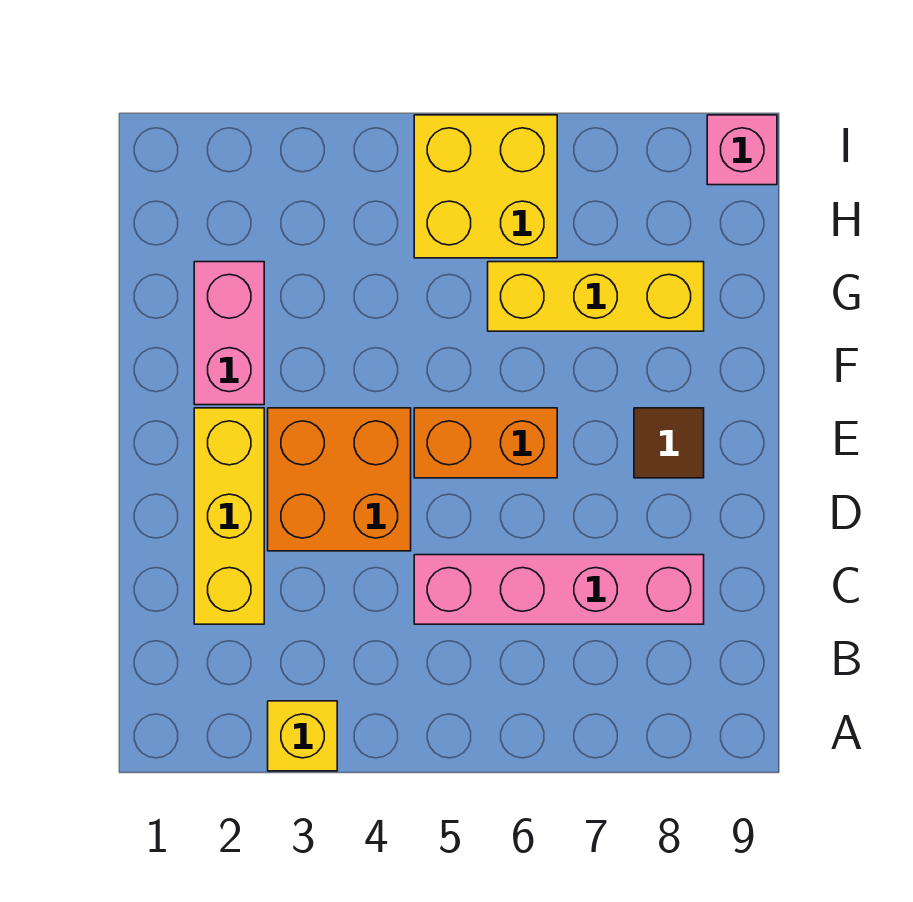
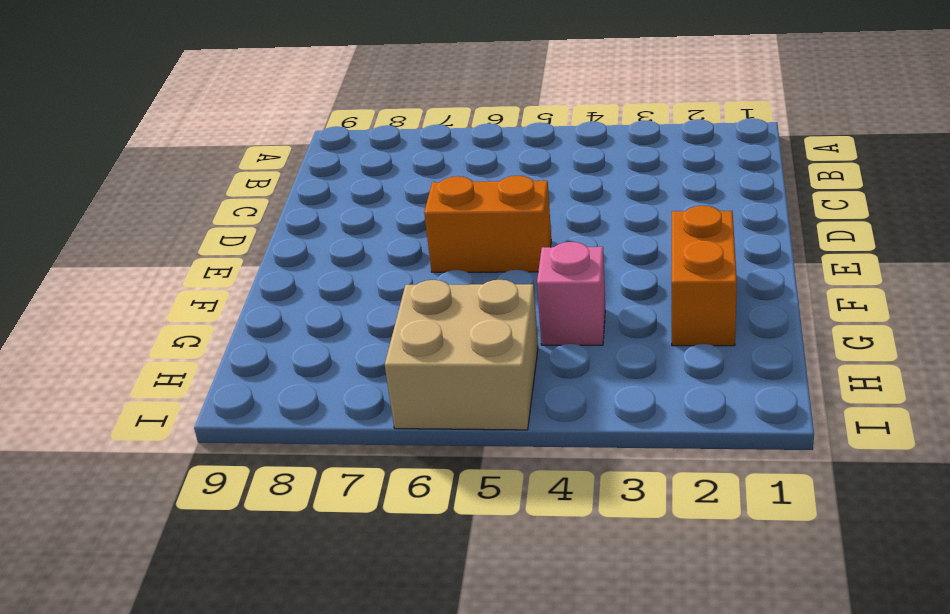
orange 1x2 brick [672,206,737,346] -> pink 1x2 brick [194,262,264,405]
pink 1x1 brick [537,242,605,345] -> pink 1x1 brick moved to [707,115,777,185]
tan 2x2 brick [385,280,538,430] -> yellow 2x2 brick [414,115,557,258]
none -> yellow 1x1 brick [268,701,337,771]
none -> yellow 1x3 brick [194,408,264,624]

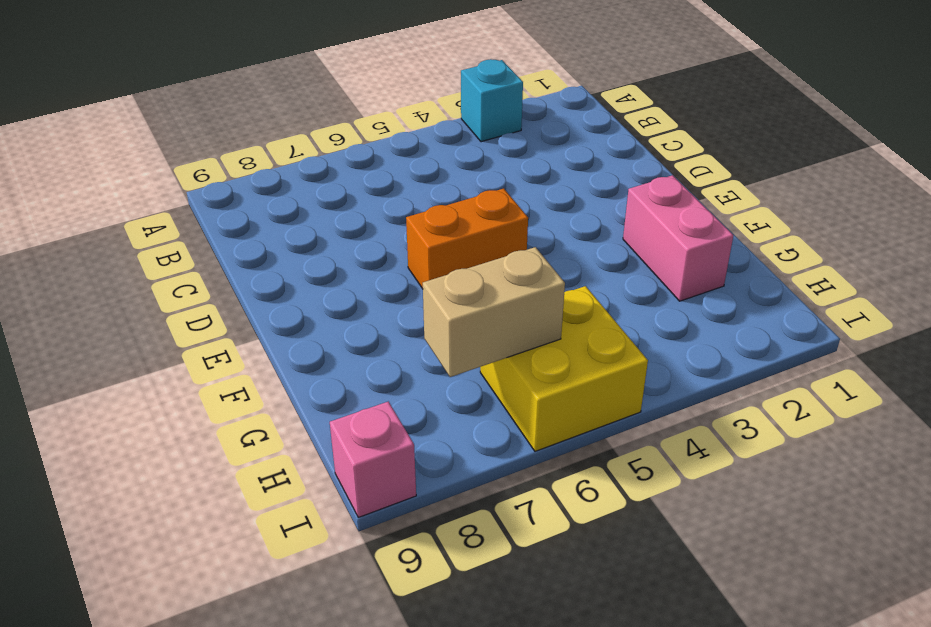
cyan 1x1 brick [461,59,523,142] -> yellow 1x1 brick [268,701,337,771]
tan 1x2 brick [423,247,565,377] -> none
none -> yellow 1x3 brick [194,408,264,624]
none -> pink 1x4 brick [414,555,704,624]

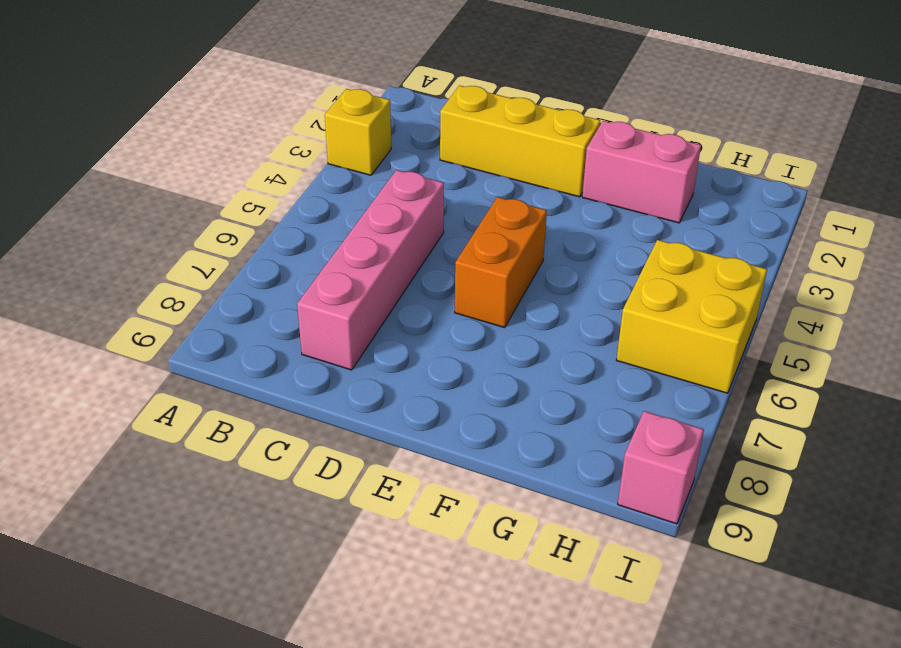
none -> orange 2x2 brick [268,408,411,551]
none -> brown 1x1 tile [634,408,704,478]

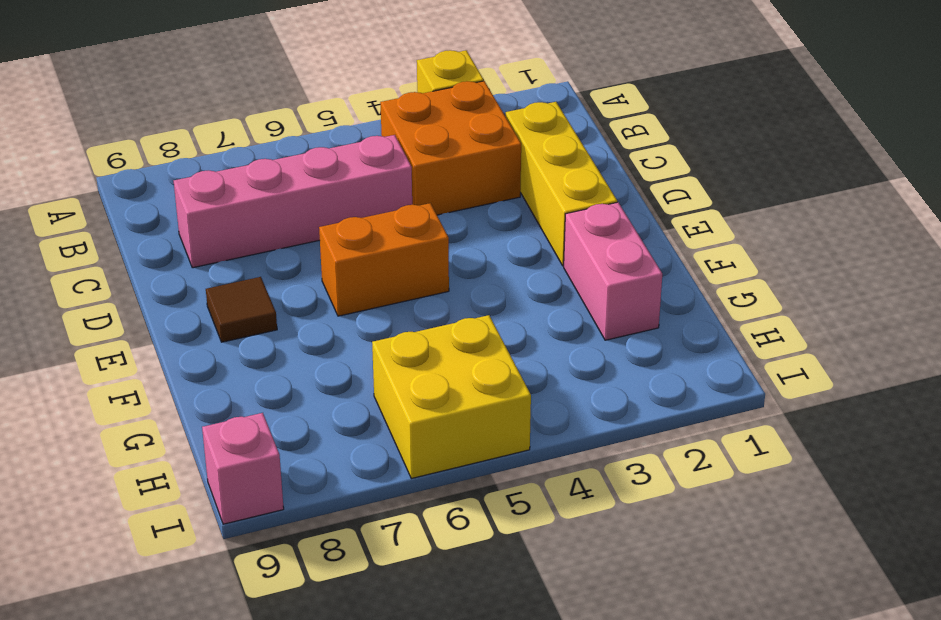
orange 2x2 brick [380,81,521,215] -> orange 2x2 brick moved to [268,408,411,551]
none -> yellow 1x3 brick [488,262,704,331]

